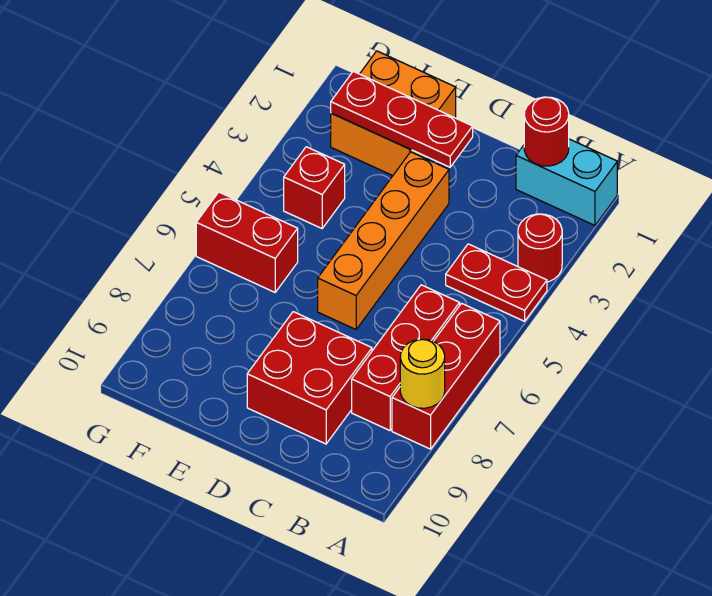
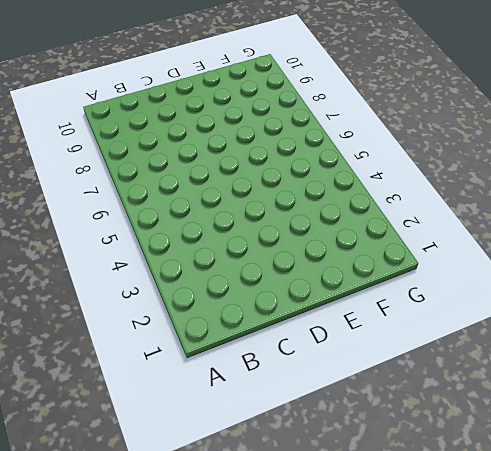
none -> cyan 1x2 brick [516,139,617,225]
none -> red 1x1 round brick [518,214,562,282]
none -> red 1x2 plate [446,244,547,321]

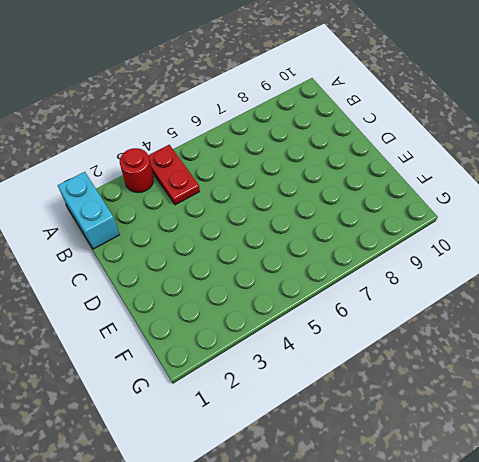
none -> red 1x3 brick [392,303,500,449]
none -> red 1x3 brick [352,285,460,430]
none -> red 2x2 brick [247,312,372,444]

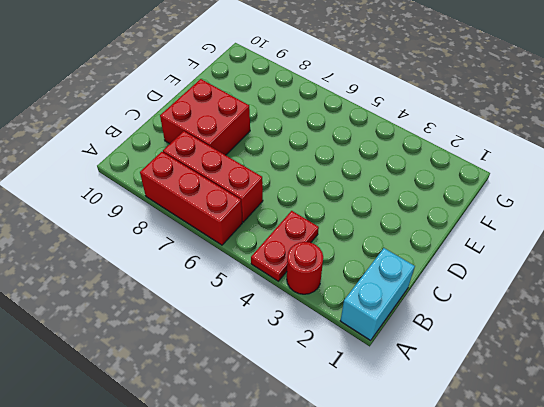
none -> orange 1x4 brick [318,152,449,329]
none -> orange 2x2 brick [331,51,456,176]
none -> red 1x1 brick [284,147,345,228]

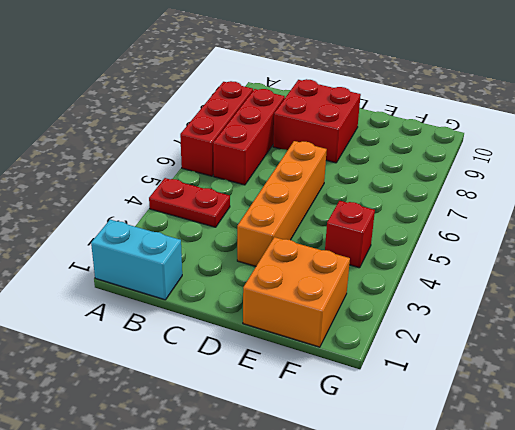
none -> red 1x1 round brick [518,214,562,282]
none -> red 1x2 brick [196,192,298,292]
none -> yellow 1x1 round brick [400,339,445,408]

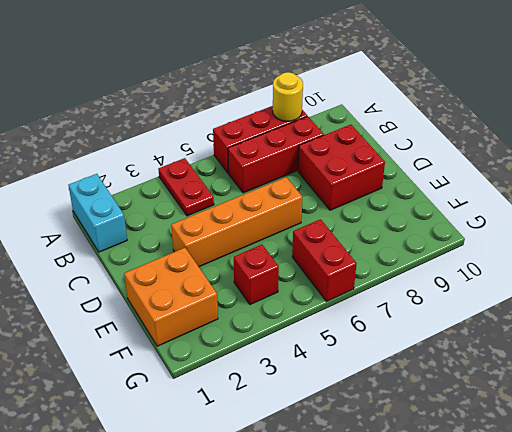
none -> red 1x1 round brick [518,214,562,282]
none -> red 1x1 round brick [524,97,569,166]
none -> red 1x3 plate [331,71,473,167]

